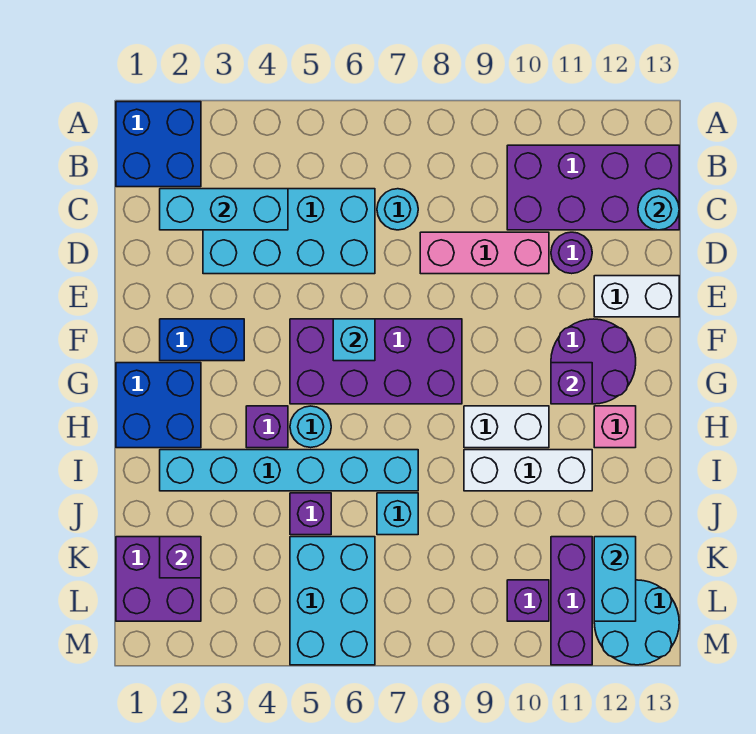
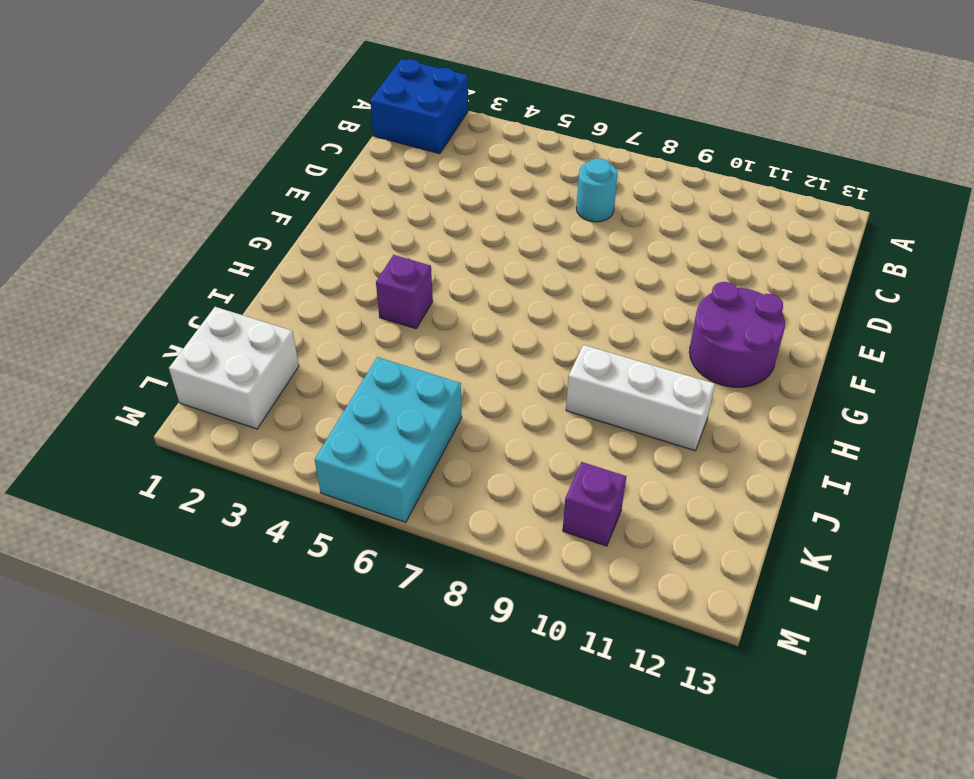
white 2x2 brick [169,307,299,429] -> purple 2x2 brick [116,537,201,621]
none -> purple 2x4 brick [507,145,679,230]
none -> cyan 2x4 brick [203,189,375,274]
none -> pink 1x3 brick [420,232,549,274]
none -> purple 1x1 round brick [551,232,592,274]

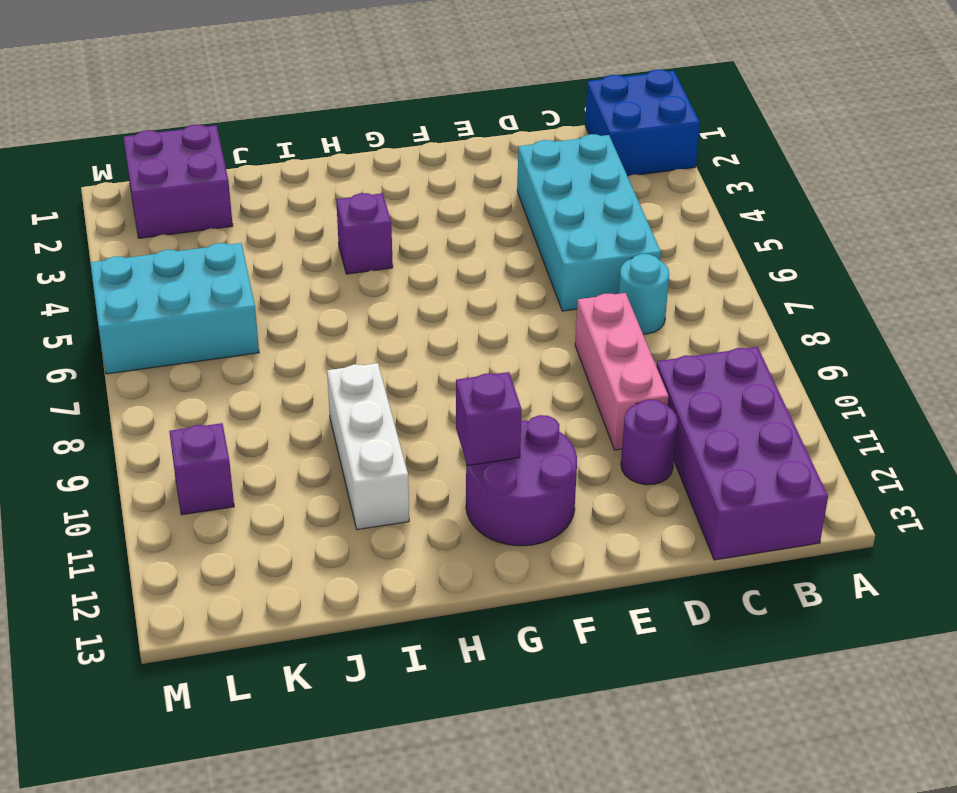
none -> white 1x2 brick [594,276,679,317]
none -> blue 1x2 brick [160,319,244,361]
none -> purple 2x4 brick [290,319,462,404]
none -> blue 2x2 brick [116,363,201,448]

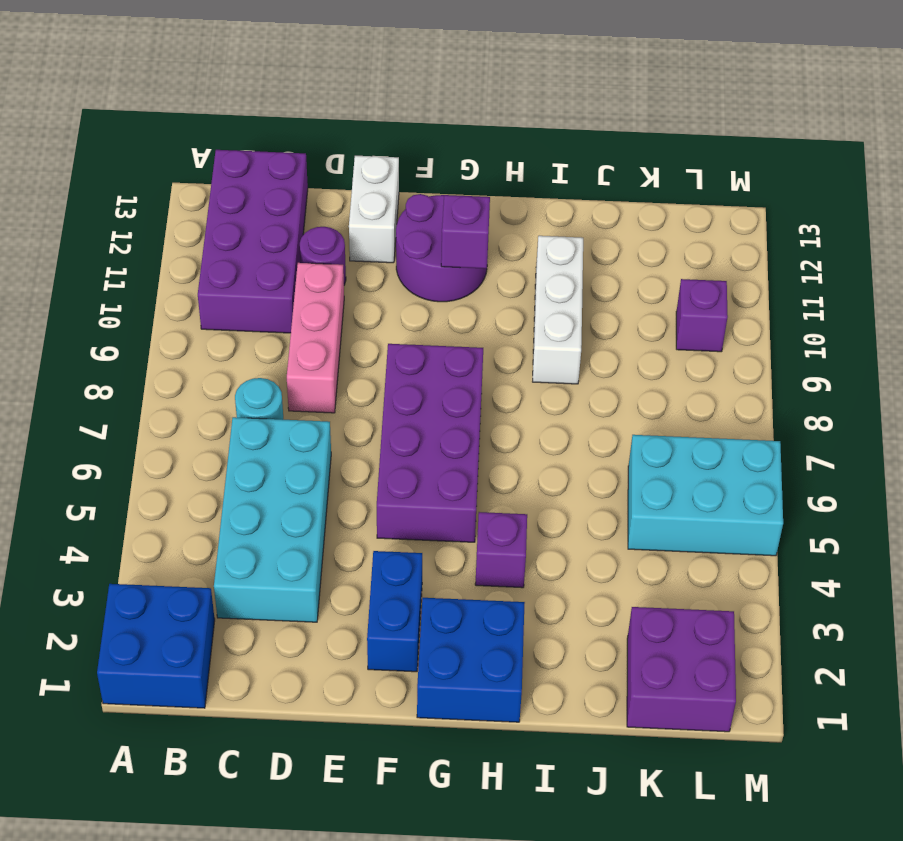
none -> cyan 1x1 round brick [290,406,331,448]
none -> white 1x2 brick [464,406,549,448]
none -> pink 1x1 brick [594,406,636,448]
none -> cyan 1x6 brick [160,450,418,491]

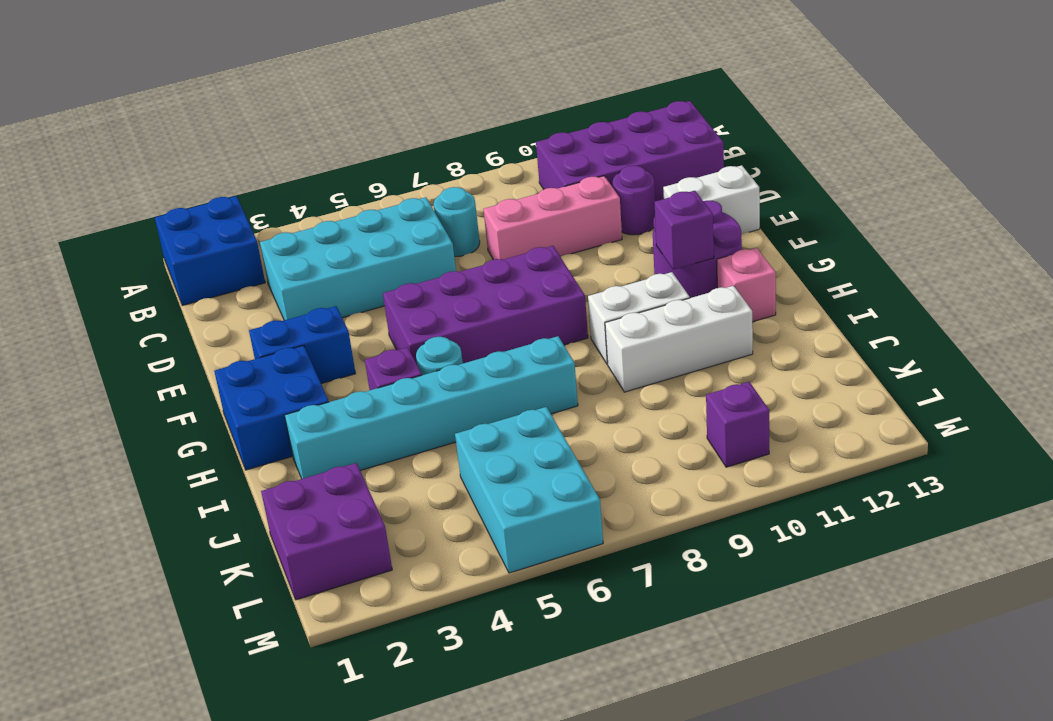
none -> purple 1x1 brick [290,493,331,535]
none -> cyan 1x1 brick [377,493,418,535]
none -> purple 1x3 brick [551,537,592,665]
none -> cyan 2x2 round brick [594,580,679,665]

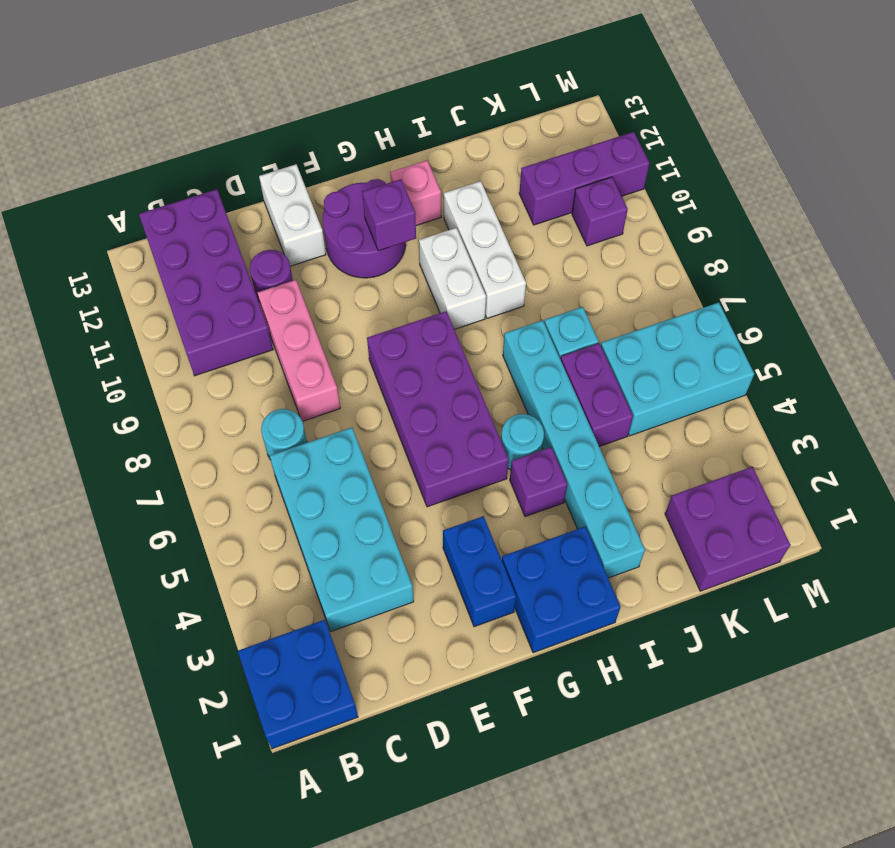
purple 1x2 brick [561,343,633,446] -> purple 1x1 brick [290,493,331,535]
none -> cyan 2x2 round brick [594,580,679,665]
none -> cyan 1x3 brick [160,189,288,230]
none -> cyan 1x1 round brick [638,189,679,230]
none -> cyan 1x1 brick [333,319,375,361]

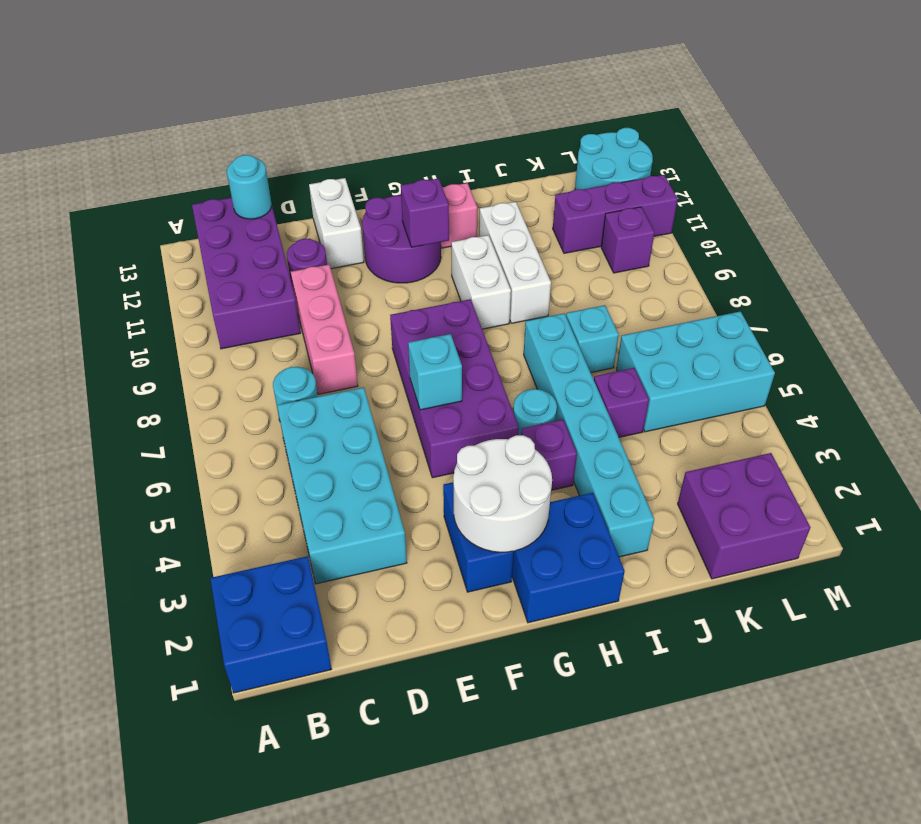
white 2x2 round brick [453,435,552,552] -> none
none -> cyan 1x3 brick [160,189,288,230]
none -> purple 1x1 brick [160,537,201,578]
none -> cyan 1x2 brick [594,537,636,621]

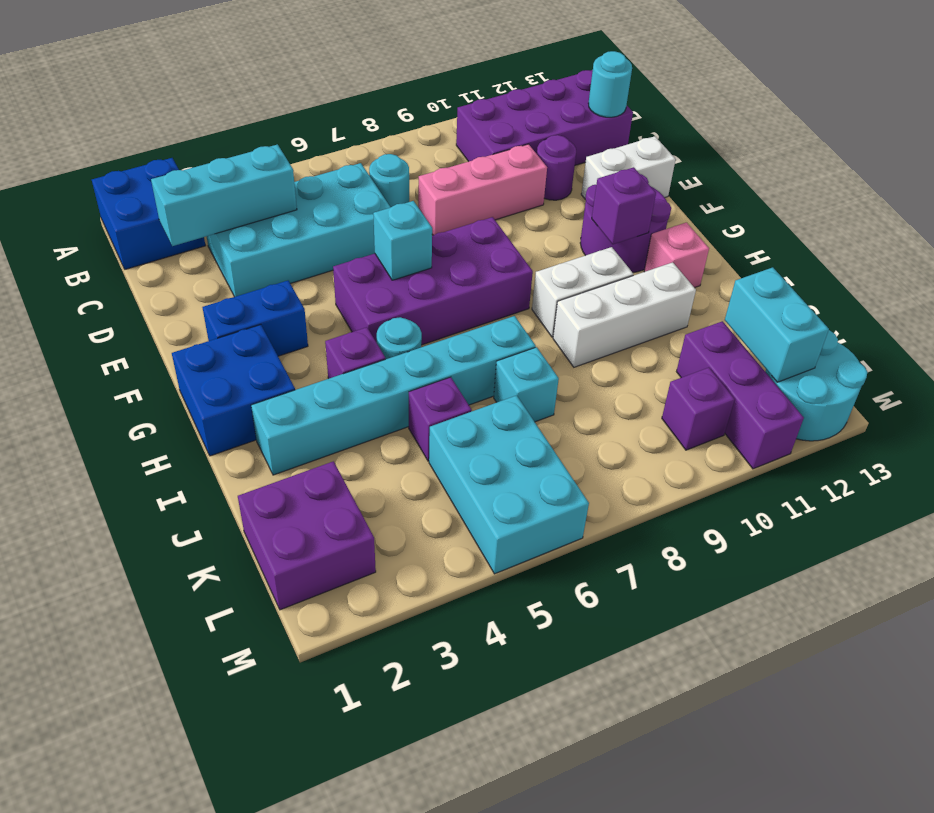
none -> purple 1x1 brick [160,537,201,578]

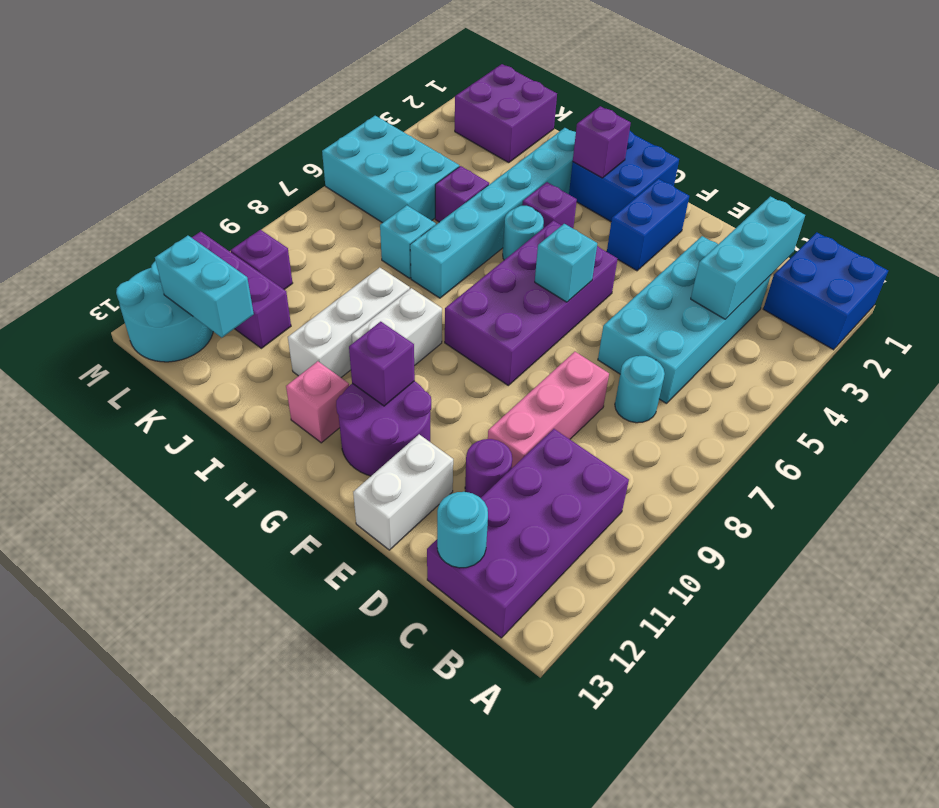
purple 1x1 brick [573,106,631,178] -> purple 1x1 brick moved to [160,537,201,578]

